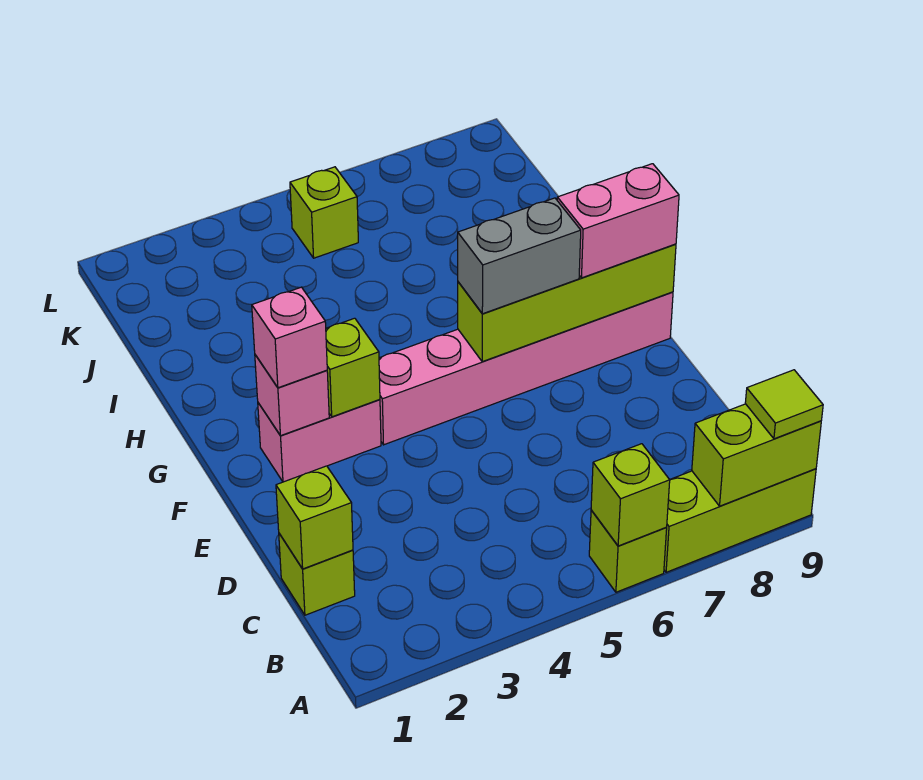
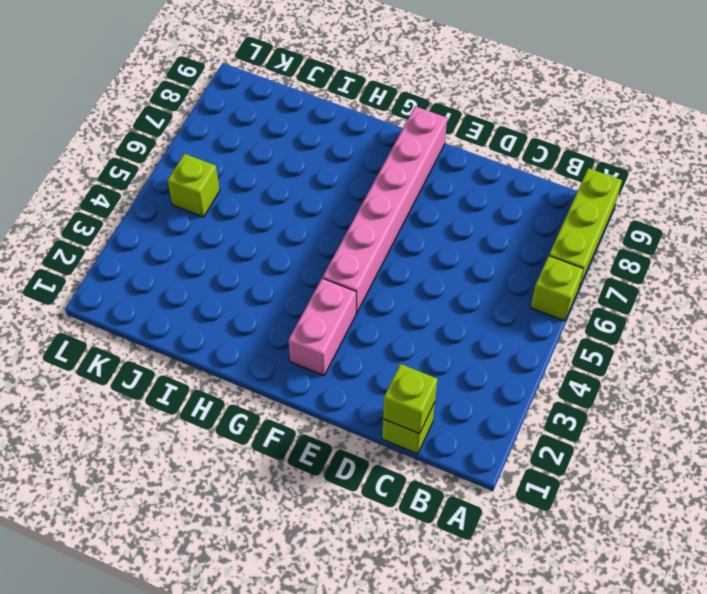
none -> lime 1x1 brick [591,444,670,546]
none -> lime 1x2 brick [692,404,821,506]
none -> pink 1x1 brick [255,355,329,436]

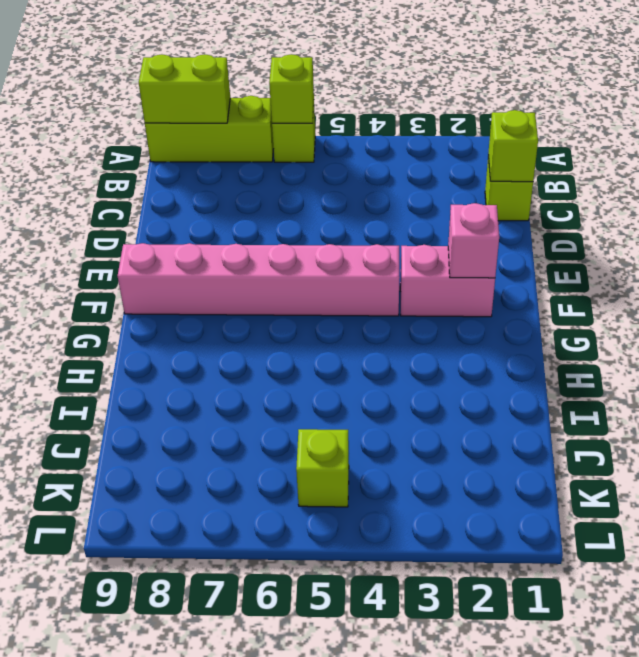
none -> lime 1x1 brick [326,318,380,417]
none -> lime 1x4 brick [458,244,676,362]
none -> lime 1x1 tile [745,370,823,439]

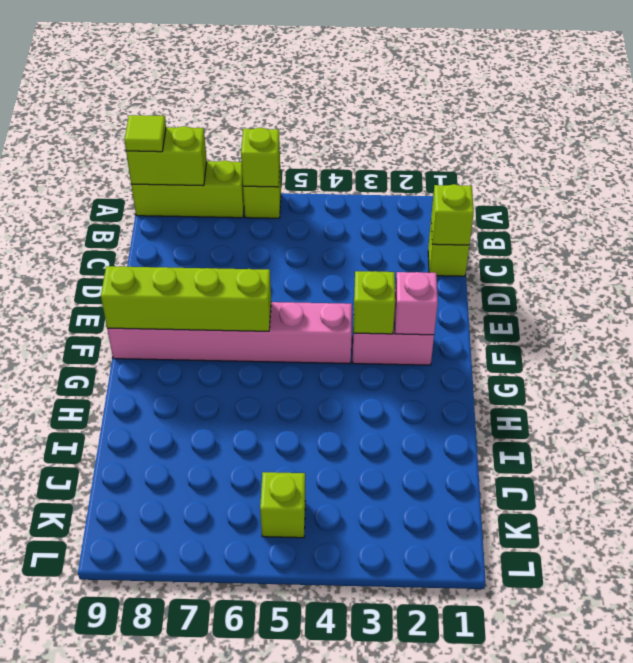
none -> pink 1x1 brick [252,287,327,388]
none -> grey 1x2 brick [458,198,581,314]
none -> pink 1x2 brick [557,164,679,278]

